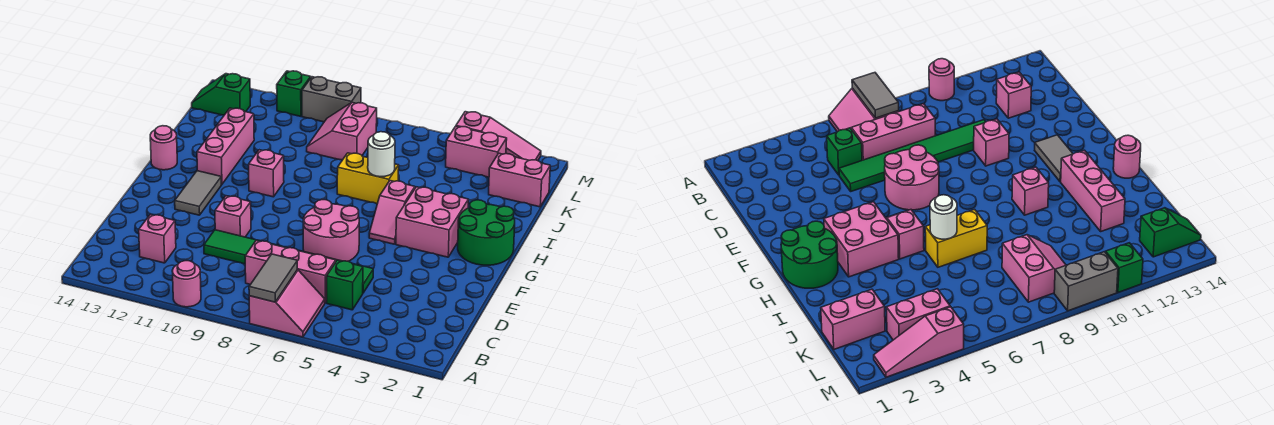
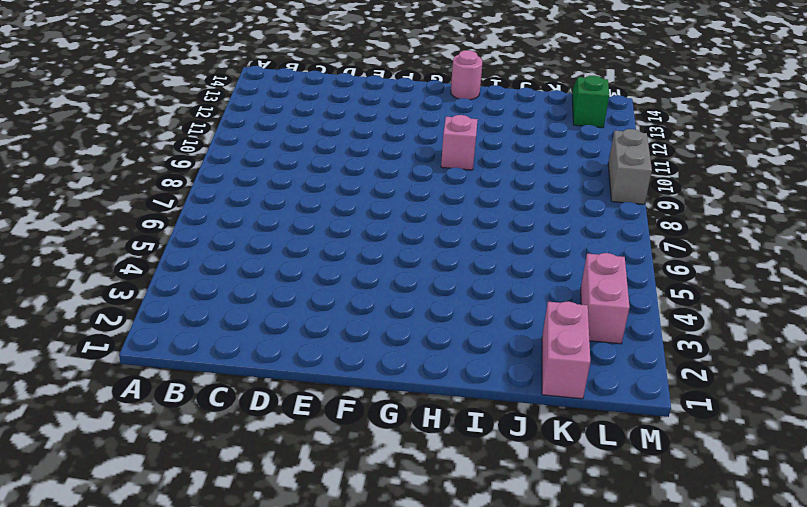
none -> pink 2x2 slope [249,270,325,337]
none -> pink 1x1 round brick [172,261,201,307]
none -> green 1x1 brick [327,260,363,310]

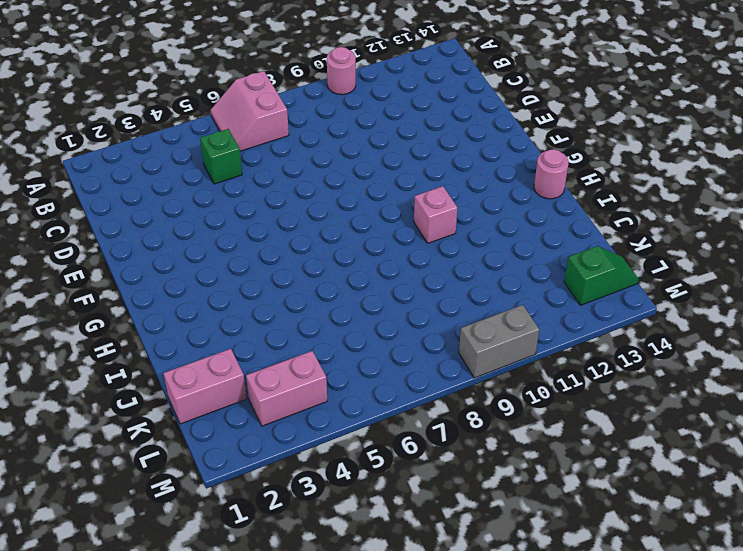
none -> pink 1x3 brick [245,240,336,303]
none -> pink 1x1 brick [139,214,176,263]
none -> green 1x6 tile [204,230,373,293]

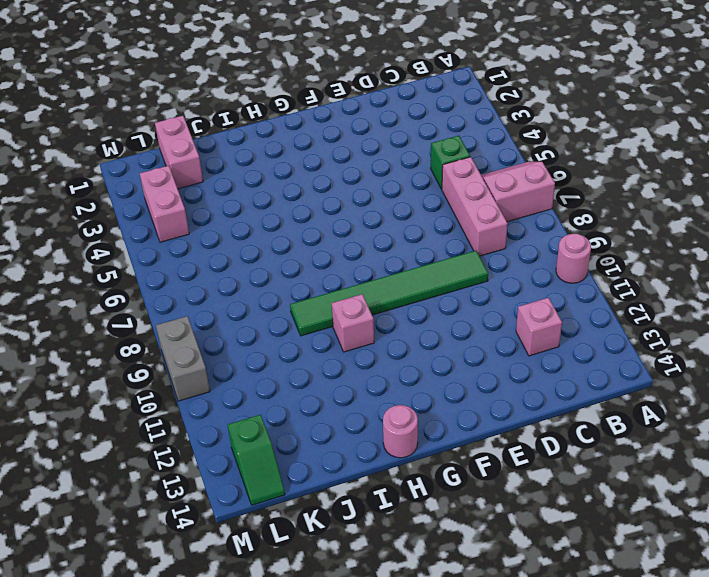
green 1x6 tile [290,251,488,336] -> green 1x6 tile turned to [204,230,373,293]
none -> pink 2x2 round brick [303,200,359,261]
none -> pink 1x1 brick [215,196,251,237]
none -> grey 1x2 tile [175,171,221,215]

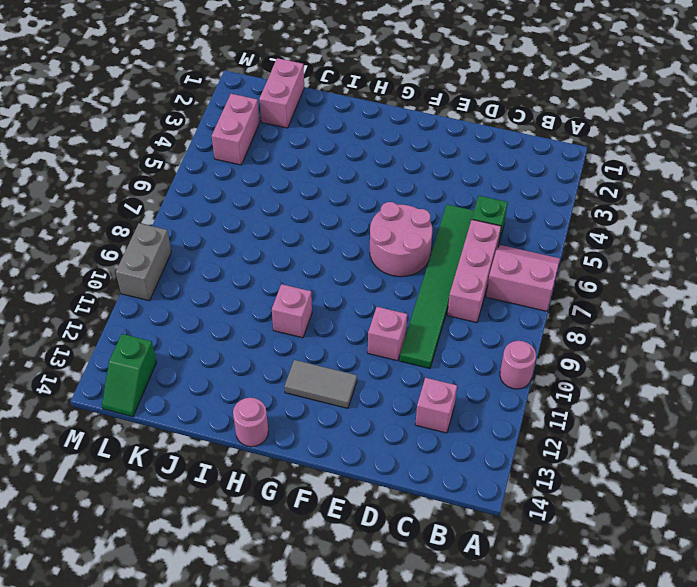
none -> green 2x2 round brick [458,200,515,265]
none -> pink 2x2 brick [396,187,468,257]
none -> pink 1x2 slope [369,181,415,244]

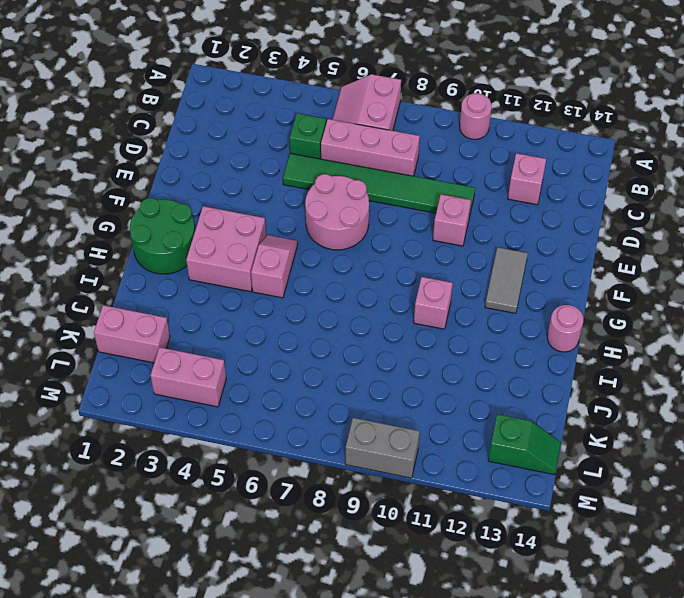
none -> pink 1x3 brick [197,108,254,184]
none -> yellow 1x2 brick [337,153,399,204]
none -> pink 2x2 slope [307,103,377,160]

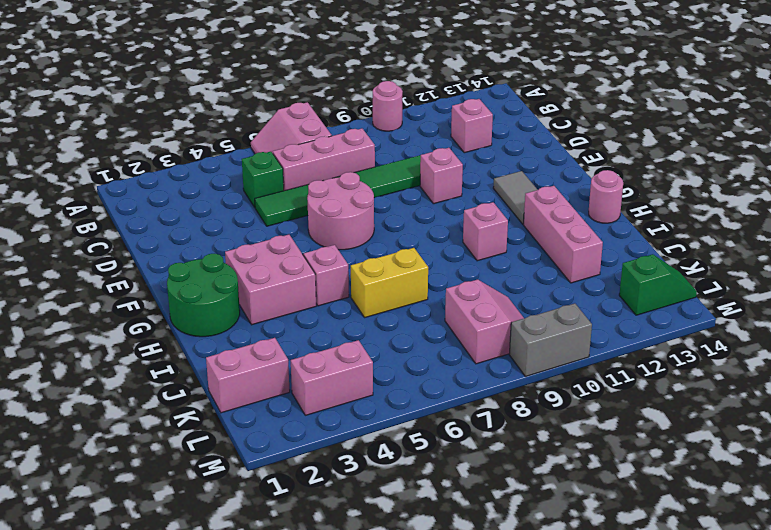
none -> pink 1x3 slope [456,112,541,161]
none -> green 1x1 brick [277,71,311,116]
none -> grey 1x2 tile [249,254,297,302]

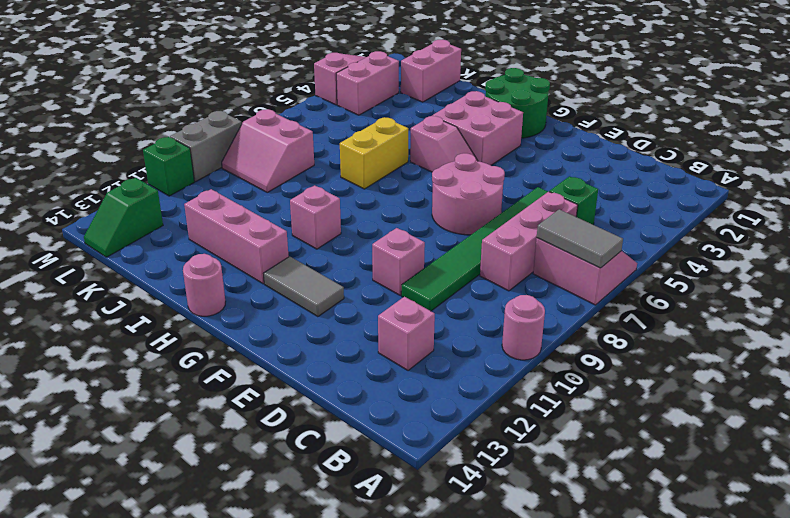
none -> white 1x1 round brick [368,132,395,177]

